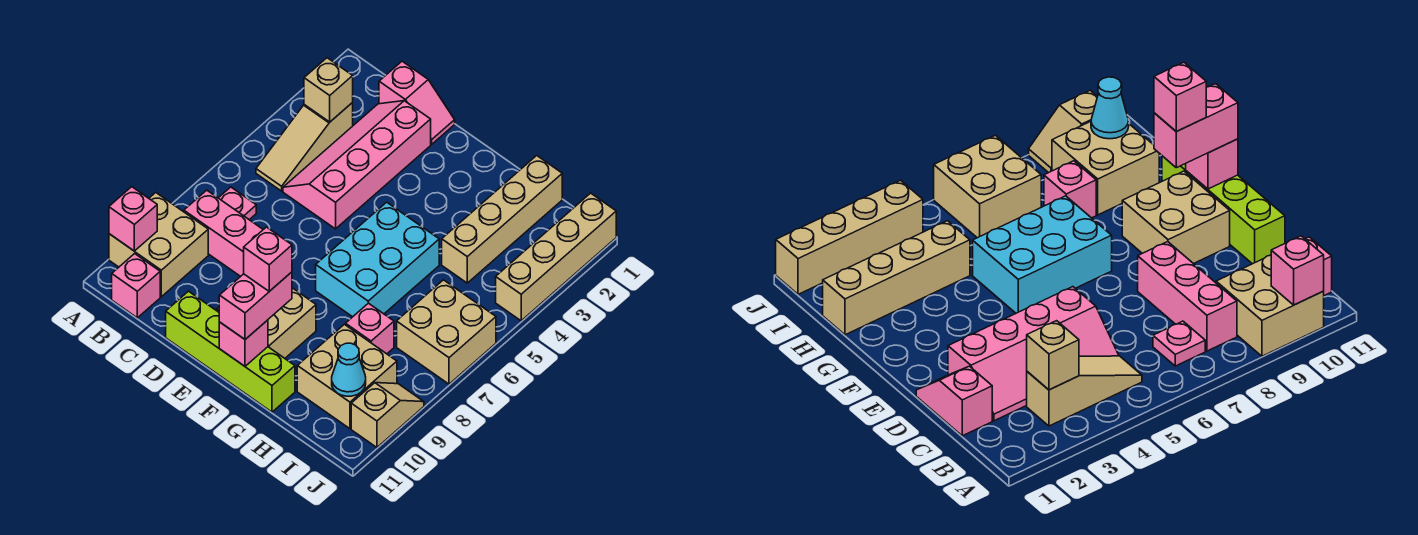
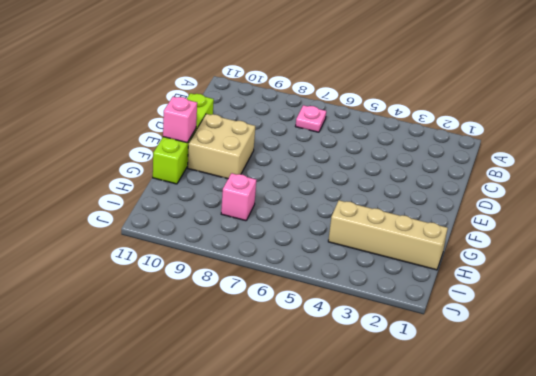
none -> tan 2x2 brick [109,193,208,297]
none -> tan 1x3 slope [256,103,353,191]
none -> pink 1x3 brick [184,190,263,276]

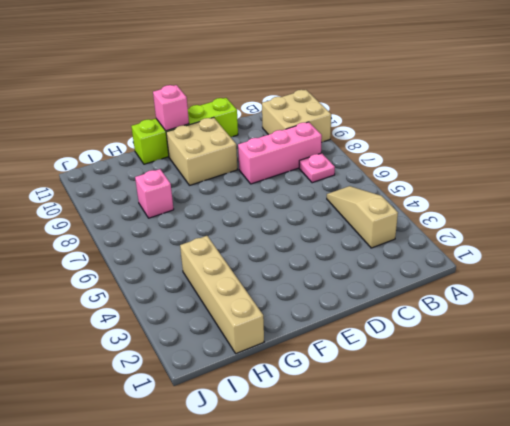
none -> pink 1x1 brick [112,254,160,318]
none -> pink 1x2 slope [379,61,455,144]
none -> pink 2x4 slope [283,101,431,229]

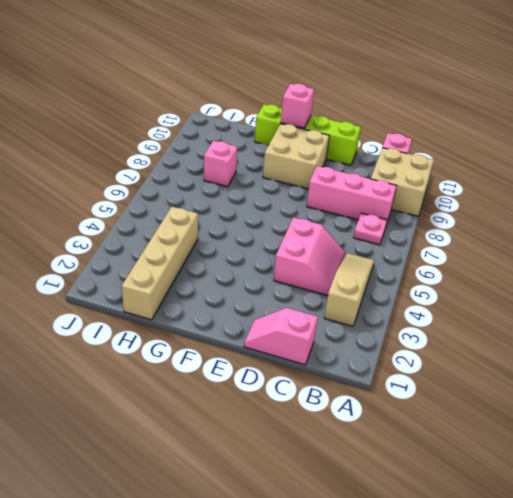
pink 2x2 slope [274,217,346,296] -> pink 2x4 slope [283,101,431,229]
none -> cyan 2x3 brick [316,202,439,317]
none -> tan 2x2 brick [297,324,397,429]
none -> tan 2x2 brick [397,280,496,384]

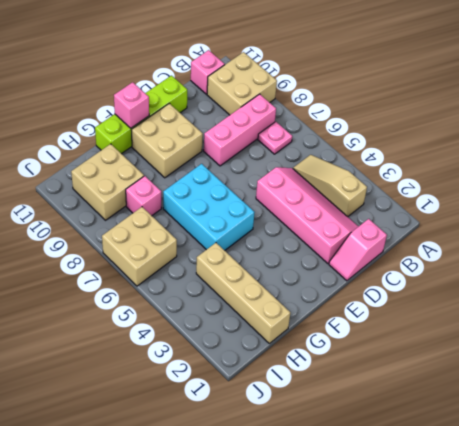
none -> tan 1x4 brick [496,193,616,321]
none -> tan 1x2 slope [351,383,424,447]
none -> pink 1x1 brick [109,187,157,251]

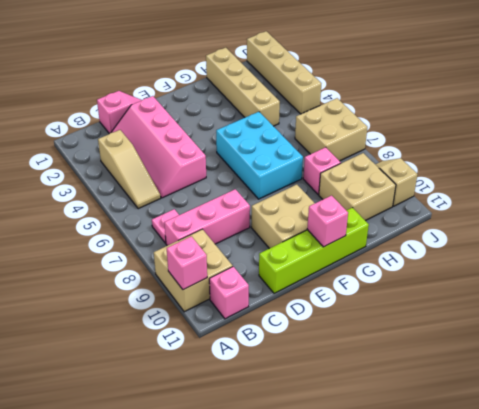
none -> tan 1x1 brick [304,58,353,122]
none -> cyan 1x1 cone [332,343,366,396]
none -> pink 1x2 brick [219,272,292,339]

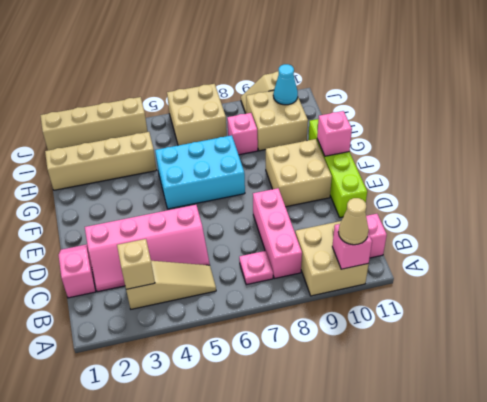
tan 1x1 cone [338,198,369,245] -> none
none -> pink 1x2 brick [219,272,292,339]
none -> pink 1x1 brick [244,227,292,291]

